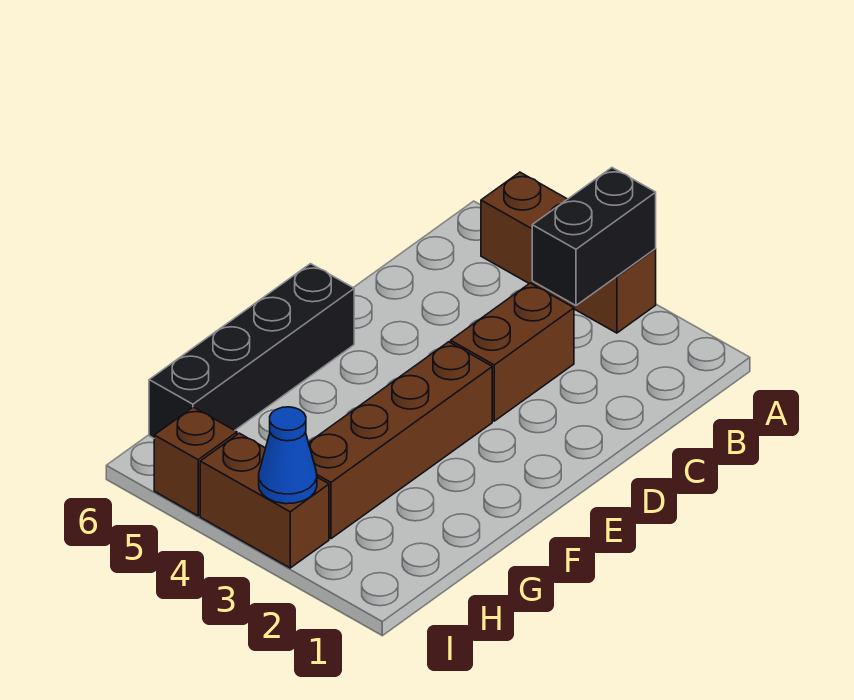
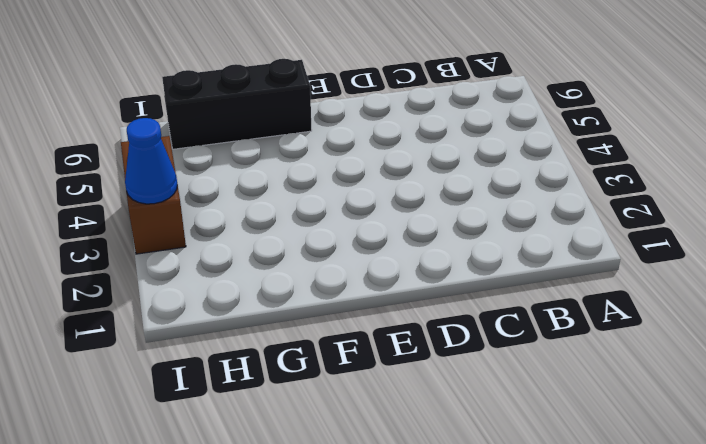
black 1x3 brick [162,59,312,149] -> black 1x4 brick [149,264,354,438]
none -> brown 1x3 brick [481,172,656,333]
none -> brown 1x2 brick [451,283,574,421]

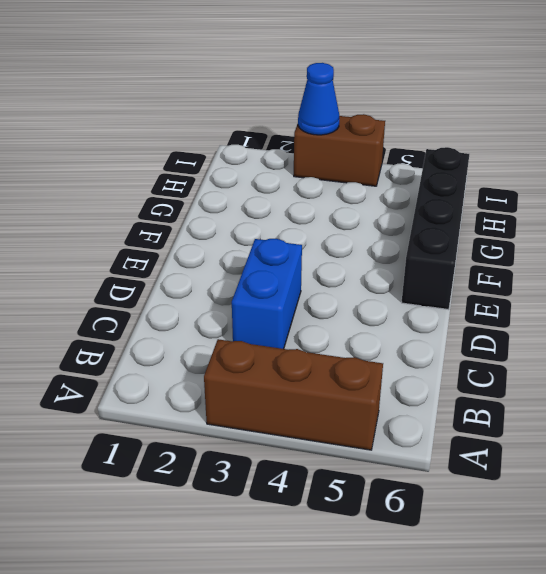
blue 1x2 brick [232,239,302,349] -> brown 1x2 brick [451,283,574,421]
none -> brown 1x4 brick [308,342,492,539]
none -> brown 1x1 brick [154,407,237,516]

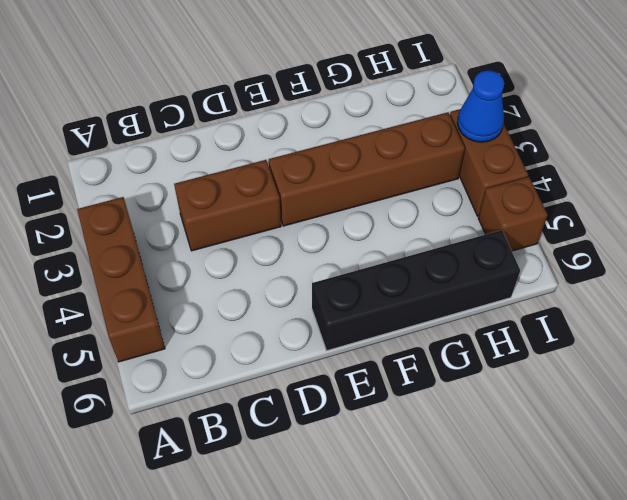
none -> black 1x2 brick [532,168,656,305]

